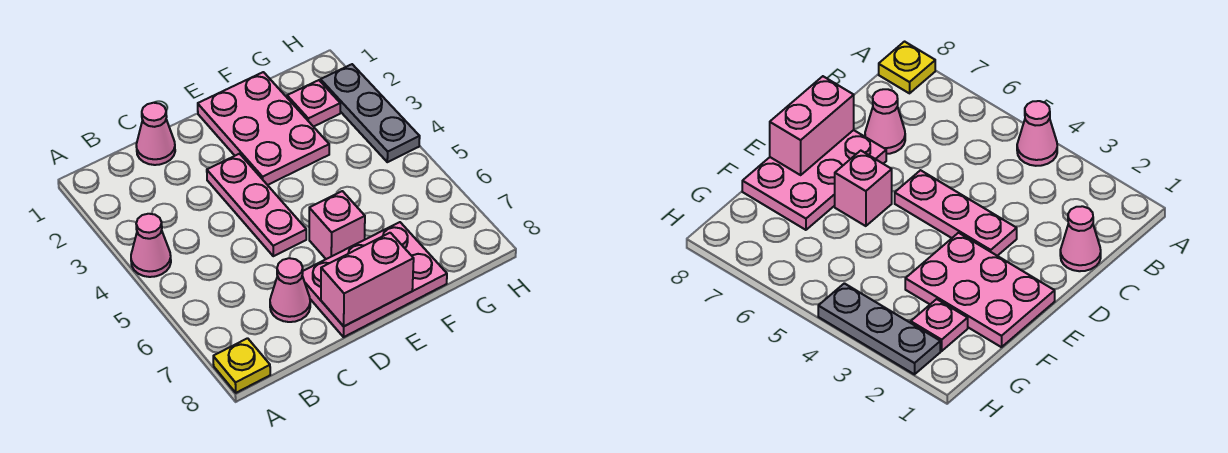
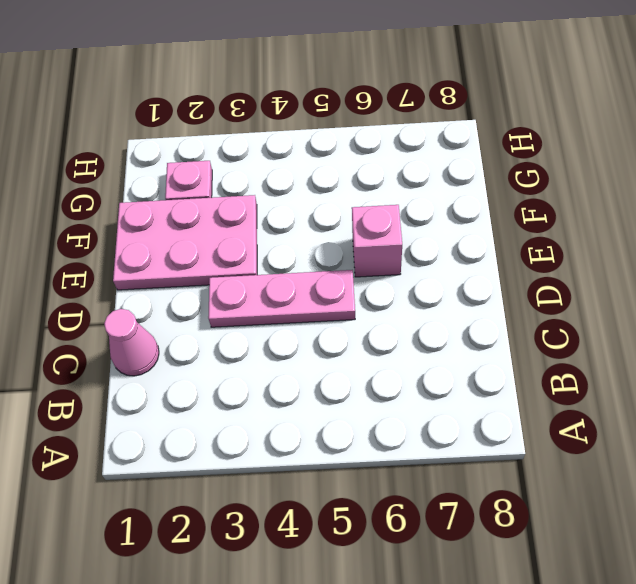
none -> pink 1x1 cone [131,214,171,277]
none -> yellow 1x1 plate [213,338,270,393]

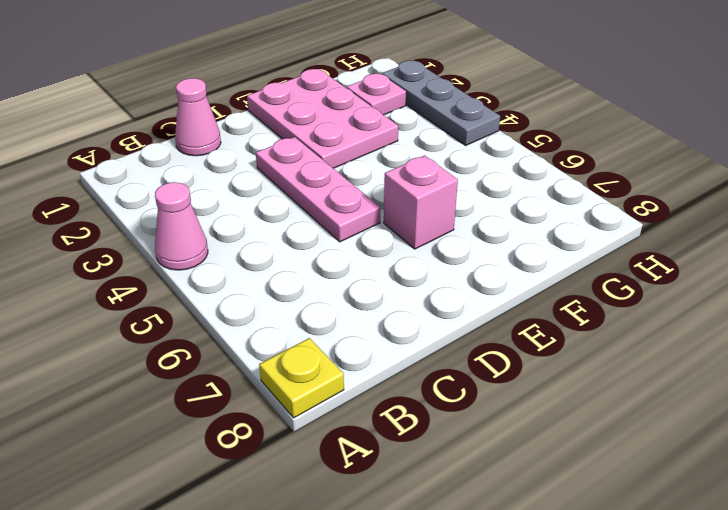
none -> pink 1x1 cone [270,258,310,322]
none -> pink 2x3 plate [302,222,447,337]

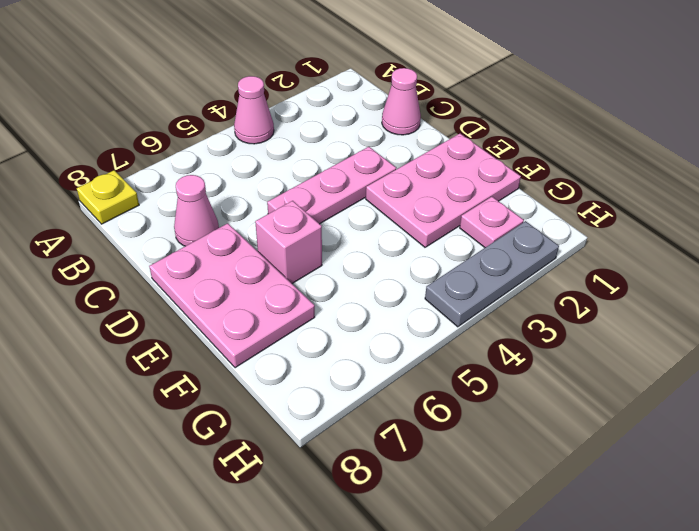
none -> pink 1x2 brick [321,233,414,326]

